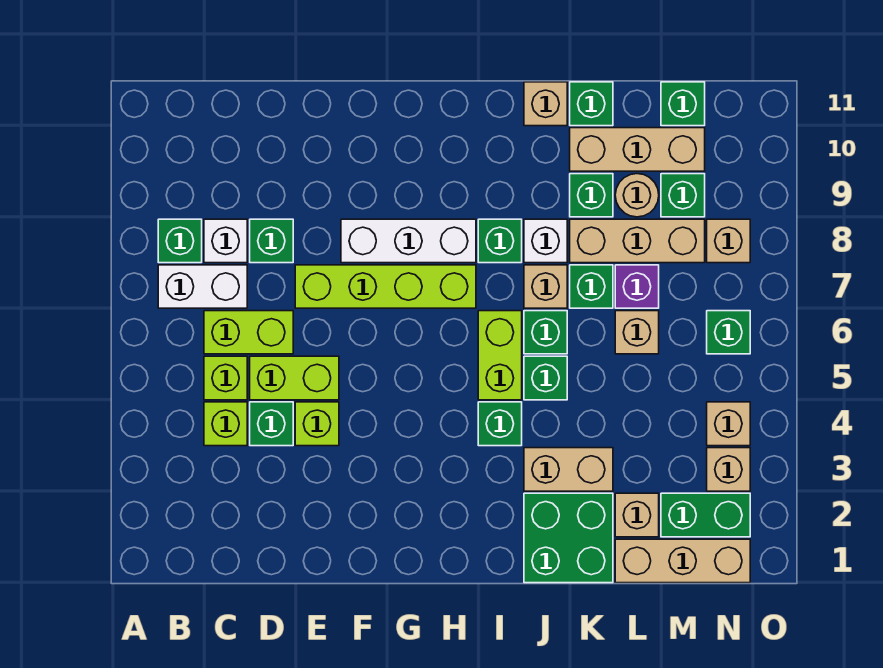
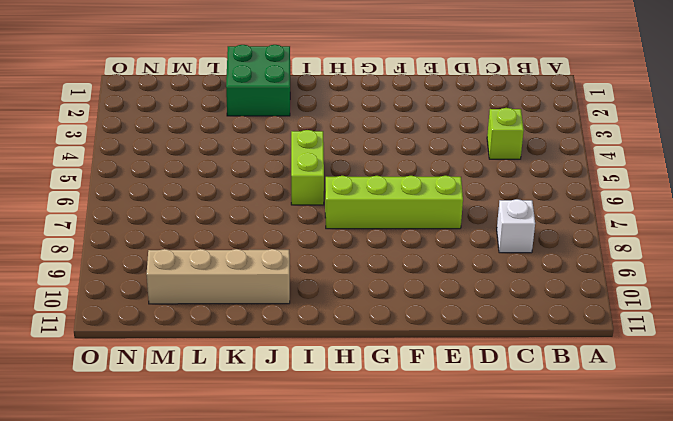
tan 1x4 brick [147,249,290,304] -> tan 1x3 brick [570,128,705,171]
none -> white 1x2 brick [158,265,247,308]
none -> green 1x1 brick [158,219,202,263]
none -> lime 1x1 brick [204,356,247,400]
none -> lime 1x2 brick [204,311,293,354]

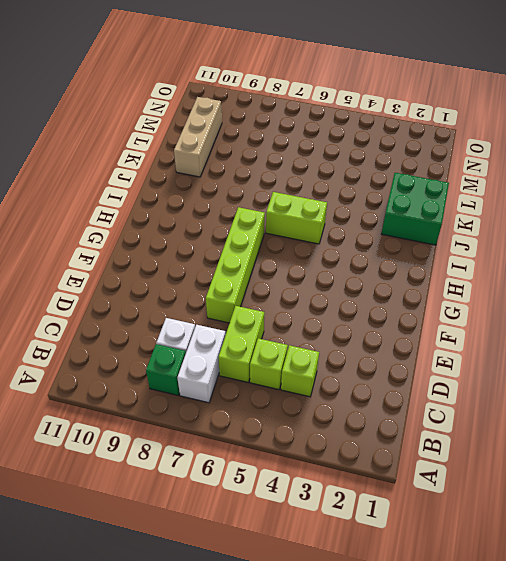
none -> green 1x1 brick [250,402,293,446]
none -> lime 1x2 brick [250,356,339,400]
none -> green 1x1 brick [250,219,293,263]
none -> lime 1x1 brick [295,402,339,446]

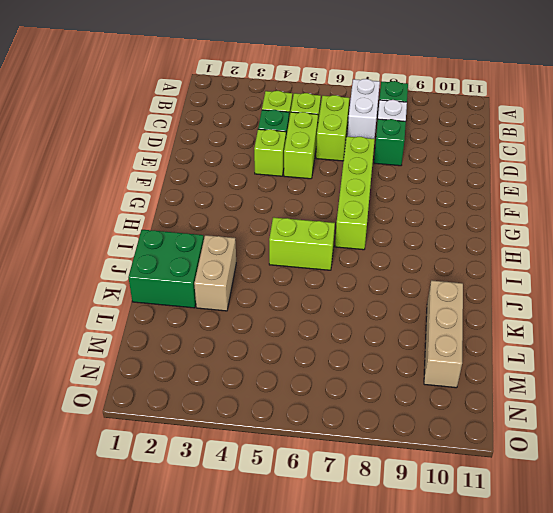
none -> white 1x3 brick [341,219,476,263]
none -> green 1x1 brick [478,402,522,446]
none -> green 1x1 brick [478,219,522,263]
none -> green 1x1 brick [524,356,567,400]

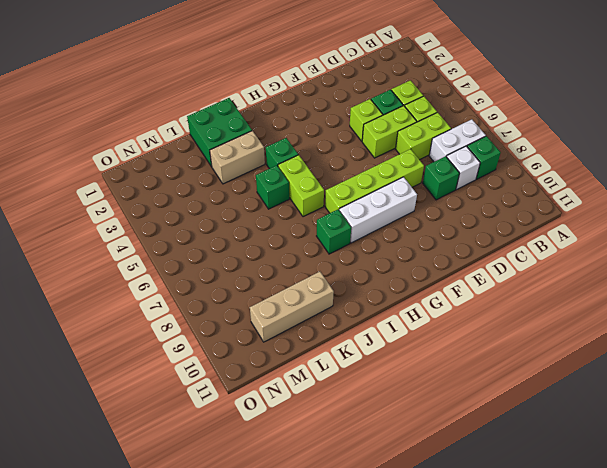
none -> green 1x1 brick [524,311,567,354]
none -> tan 1x1 brick [524,265,567,308]
none -> white 1x1 brick [524,219,567,263]
none -> tan 1x1 brick [524,82,567,126]

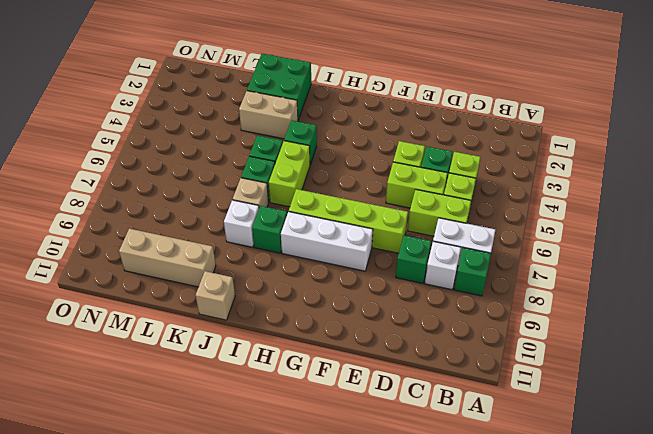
none -> green 1x1 brick [570,265,613,308]
none -> tan 1x3 brick [570,219,705,263]
none -> green 1x1 brick [570,174,613,217]
none -> green 1x1 brick [570,82,613,126]

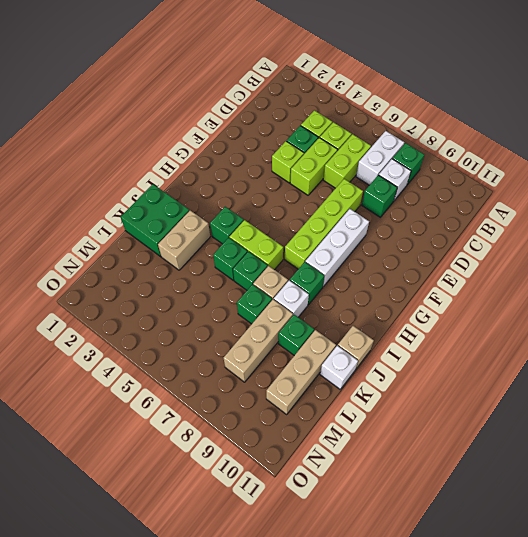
white 1x1 brick [320,346,358,389] -> green 1x1 brick [570,82,613,126]
none -> tan 1x3 brick [615,539,750,583]
none -> tan 1x1 brick [615,493,659,537]
none -> tan 1x1 brick [615,311,659,354]
none -> purple 1x1 brick [615,265,659,308]

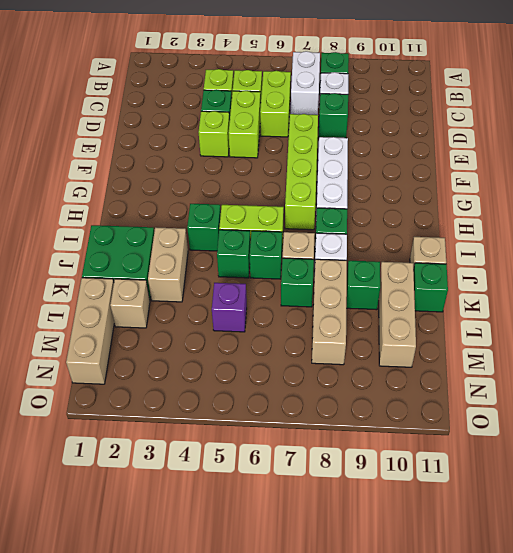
purple 1x1 brick [212,283,247,332] -> purple 1x1 brick moved to [615,265,659,308]
none -> tan 1x1 brick [615,311,659,354]
none -> tan 1x1 round brick [615,174,659,217]
none -> green 1x2 brick [661,493,750,537]
none -> green 1x1 brick [661,174,705,217]

